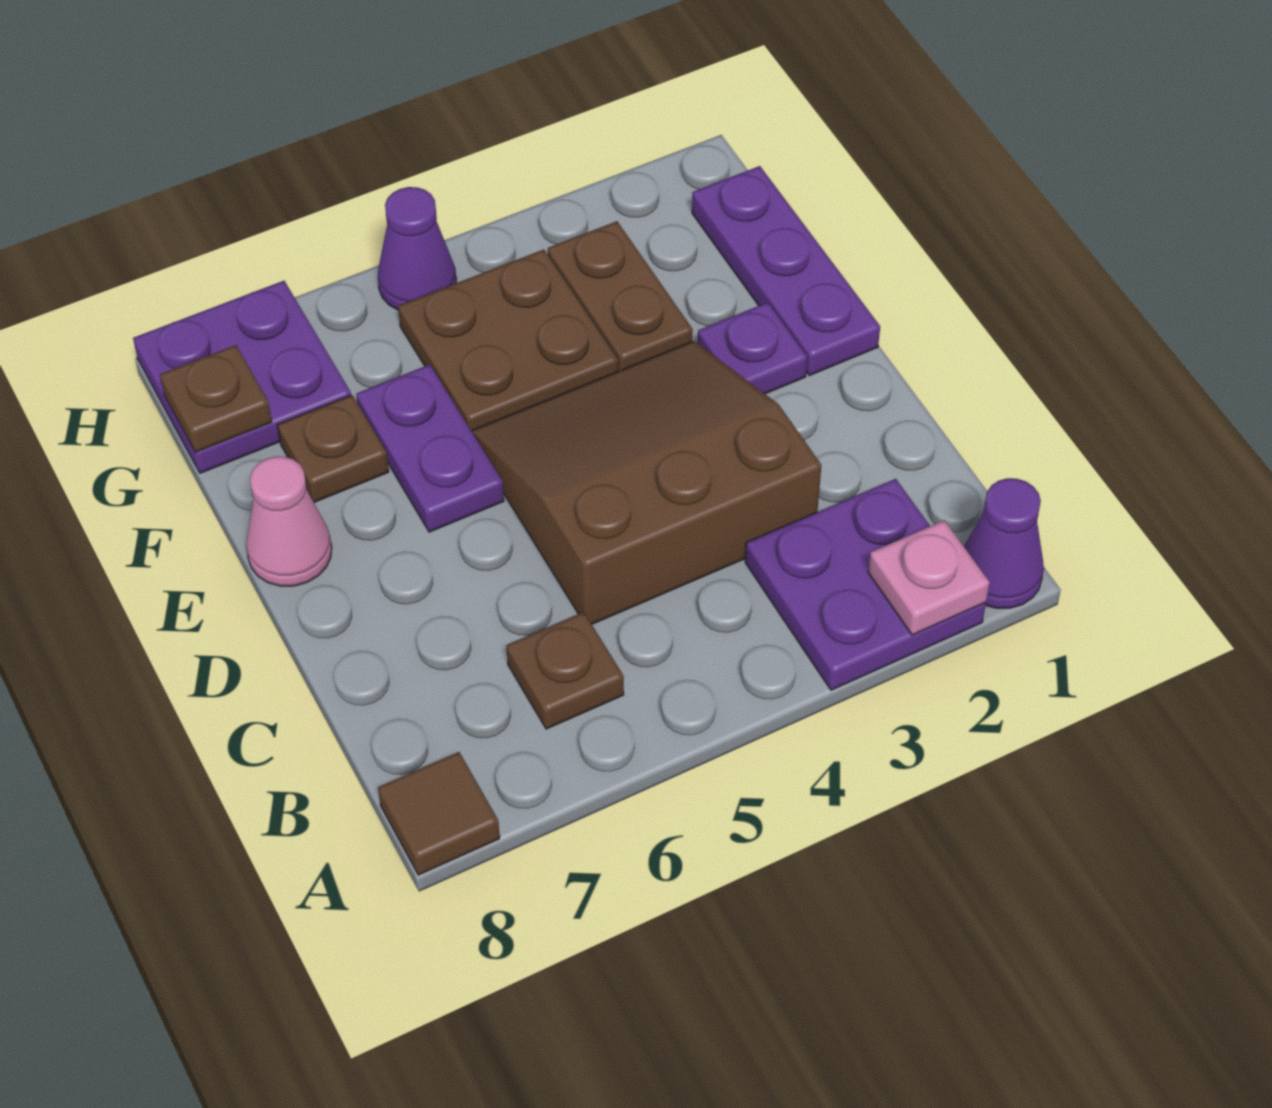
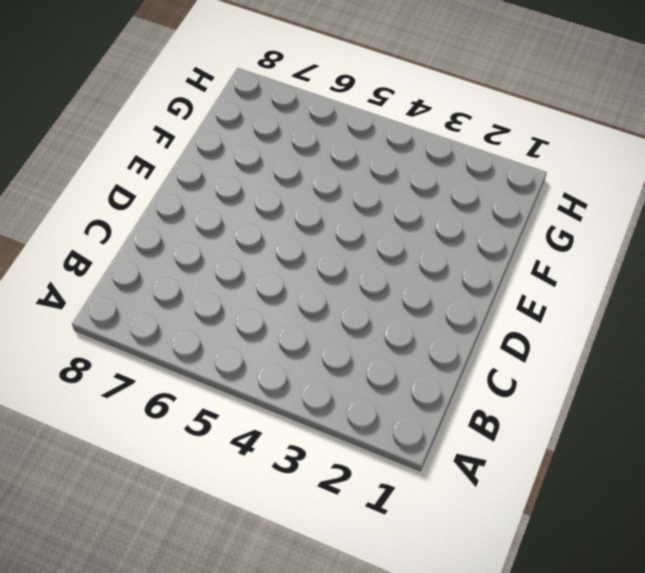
none -> purple 1x1 cone [964,478,1044,608]
none -> purple 2x2 plate [745,479,986,690]
none -> brown 1x1 tile [378,752,500,875]

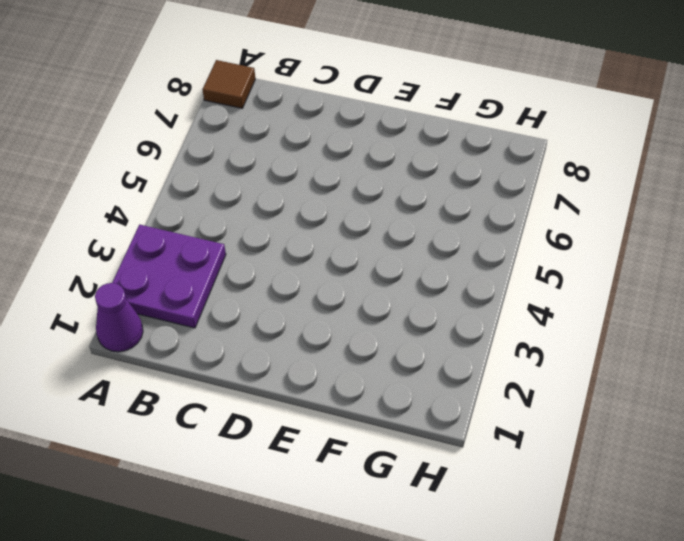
none -> brown 1x1 plate [507,612,624,729]
none -> brown 3x3 slope [472,341,821,624]
none -> purple 1x3 plate [692,166,880,376]

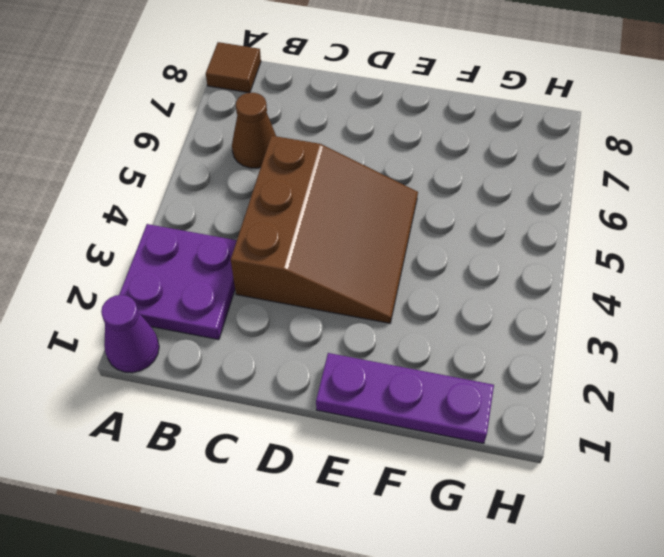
brown 1x1 cone [232,93,276,168] -> brown 1x1 plate [507,612,624,729]
none -> purple 1x1 plate [698,302,807,394]
none -> purple 1x2 plate [356,364,504,532]
none -> pink 1x1 cone [246,456,332,586]

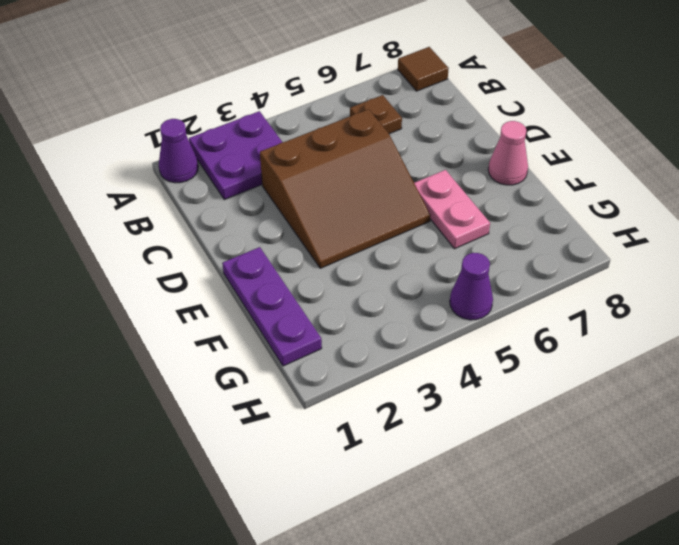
pink 1x2 plate [414,170,490,249] -> purple 1x2 plate [356,364,504,532]
none -> purple 1x1 plate [698,302,807,394]
none -> brown 1x2 plate [548,221,693,371]
none -> brown 2x2 plate [398,250,618,431]

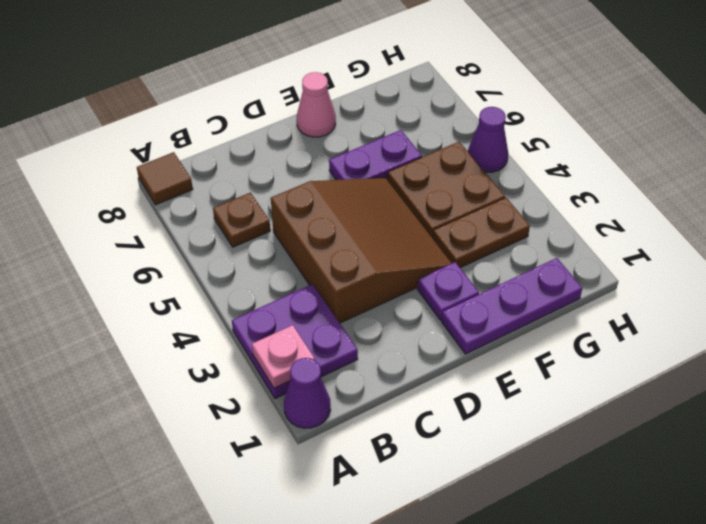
none -> brown 1x1 plate [278,395,389,502]
none -> purple 2x2 plate [133,281,351,473]
none -> brown 1x1 plate [160,345,272,452]

